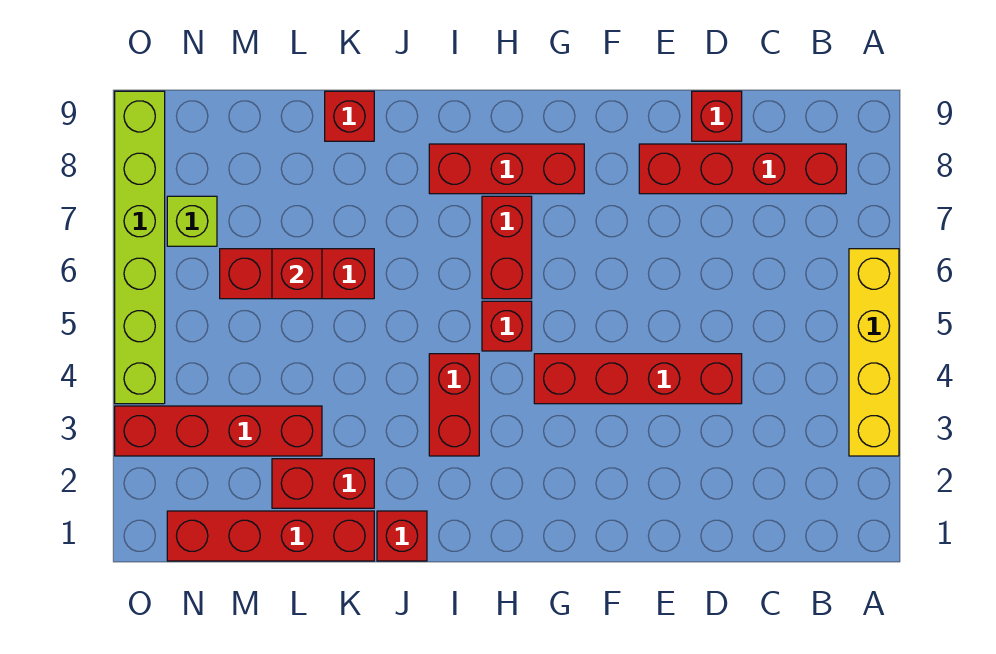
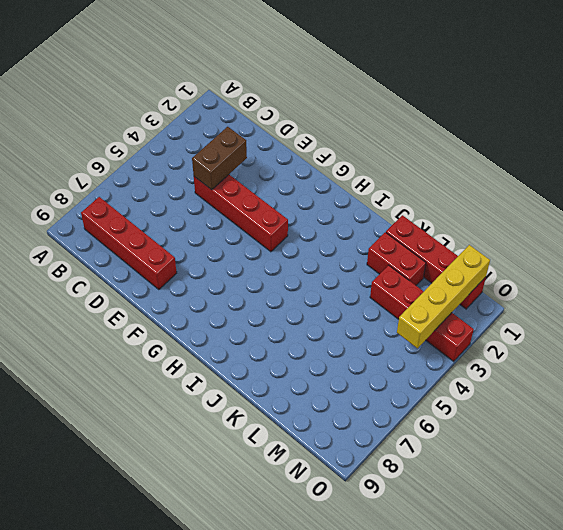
brown 1x2 brick [192,127,247,190] -> none
yellow 1x4 brick [397,245,490,348] -> yellow 1x4 brick moved to [849,249,899,456]
none -> red 1x1 brick [692,91,742,141]
none -> red 1x3 brick [429,144,584,194]
none -> red 1x1 brick [482,301,532,351]

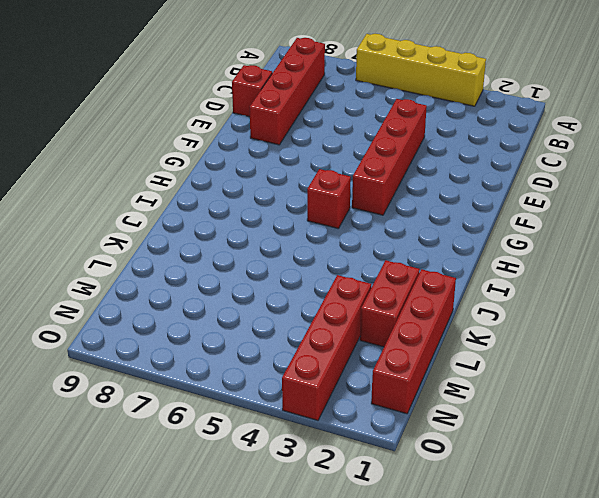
none -> red 1x3 brick [429,144,584,194]
none -> red 1x2 brick [482,196,532,299]
none -> red 1x2 brick [429,354,479,456]

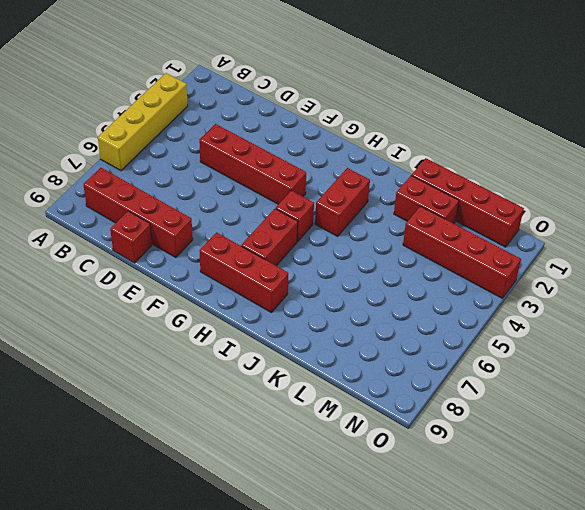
none -> red 1x1 brick [377,511,427,561]
none -> red 1x3 brick [220,249,374,299]
none -> red 1x1 brick [325,91,374,141]

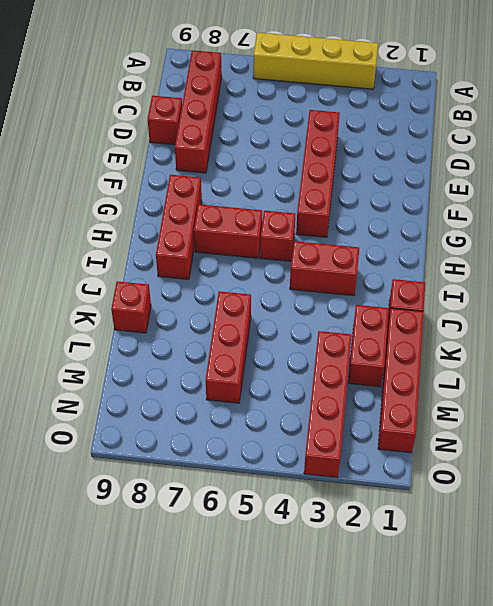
none -> lime 1x1 brick [167,196,217,246]
none -> lime 1x6 brick [115,91,165,404]
none -> red 1x1 brick [272,249,322,299]

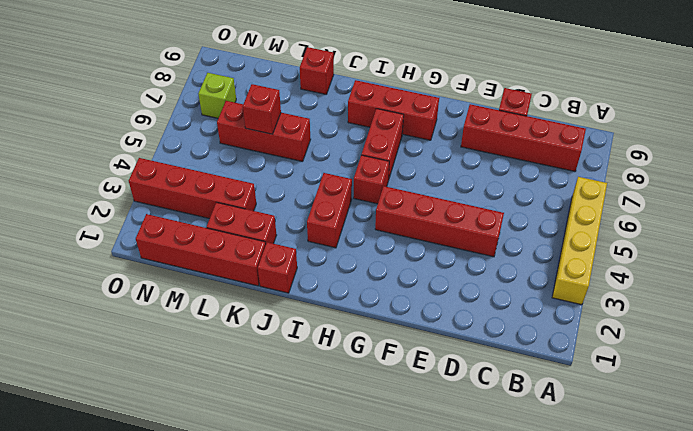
none -> lime 1x6 brick [115,91,165,404]

